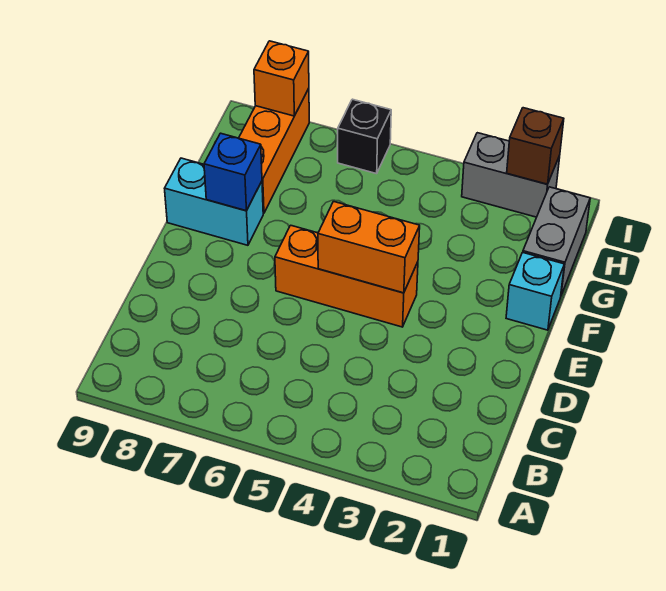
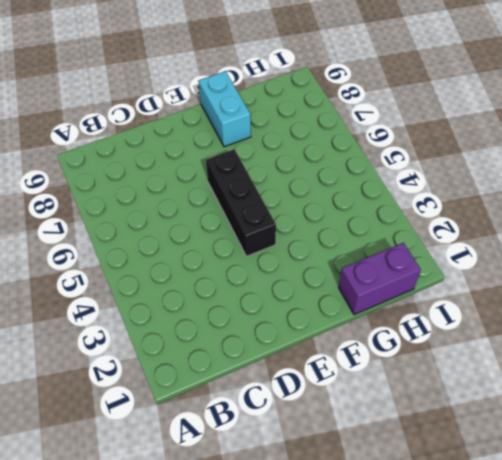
black 1x3 brick [206,149,276,256] -> orange 1x3 brick [275,225,418,327]
purple 1x2 brick [339,243,421,315] -> grey 1x2 brick [523,187,590,295]
none -> cyan 1x1 brick [506,252,564,330]
none -> orange 1x3 brick [239,88,309,213]

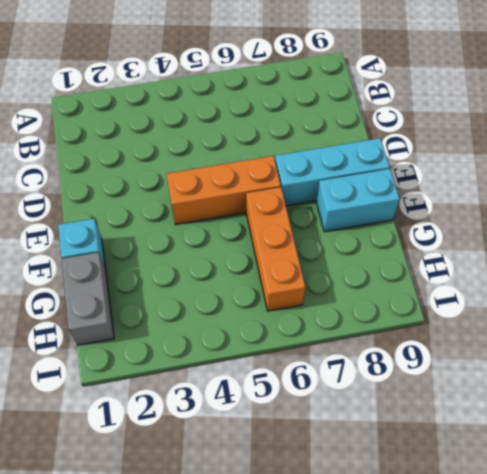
cyan 1x3 brick [275,138,390,206] -> none
orange 1x3 brick [246,187,305,311] -> orange 1x3 brick moved to [239,88,309,213]
none -> grey 1x2 brick [462,133,560,217]
none -> black 1x1 brick [338,99,391,174]

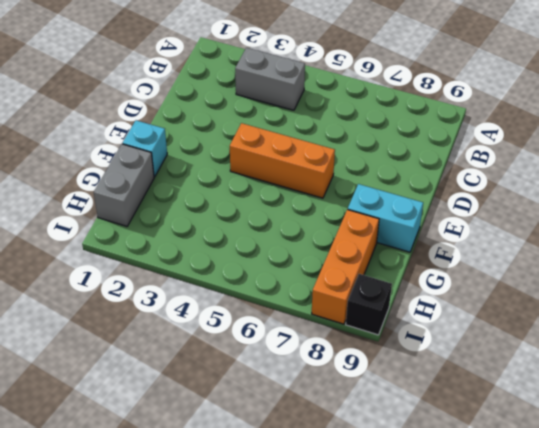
grey 1x2 brick [235,48,305,110] -> grey 1x2 brick moved to [462,133,560,217]
black 1x1 brick [346,274,392,335] -> black 1x1 brick moved to [338,99,391,174]
none -> orange 1x2 brick [318,202,420,293]
none -> blue 1x1 brick [204,133,262,211]

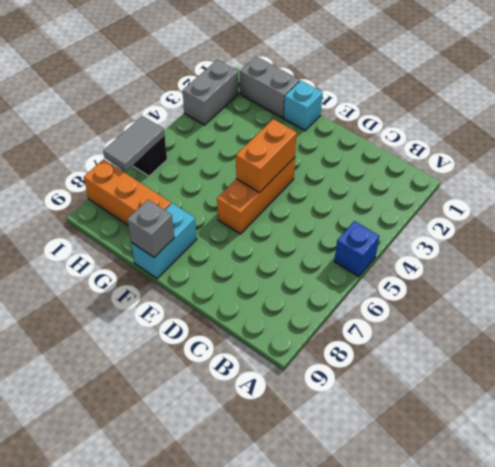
blue 1x1 brick [334,221,380,277] -> blue 1x1 brick moved to [204,133,262,211]
grey 1x1 brick [127,200,174,257] -> none
grey 1x2 tile [103,116,165,171] -> none
none -> brown 1x1 brick [507,108,564,184]
none -> orange 1x1 brick [254,41,309,116]

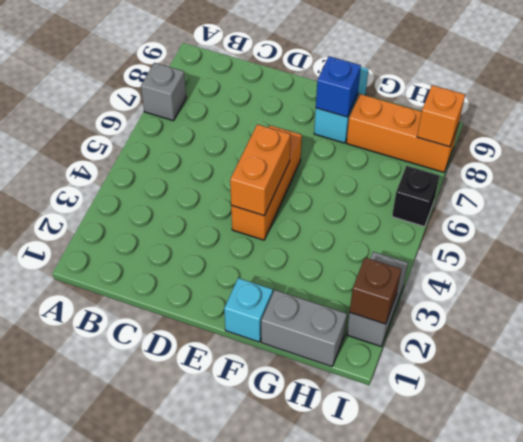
grey 1x1 brick [141,63,186,121] -> none

